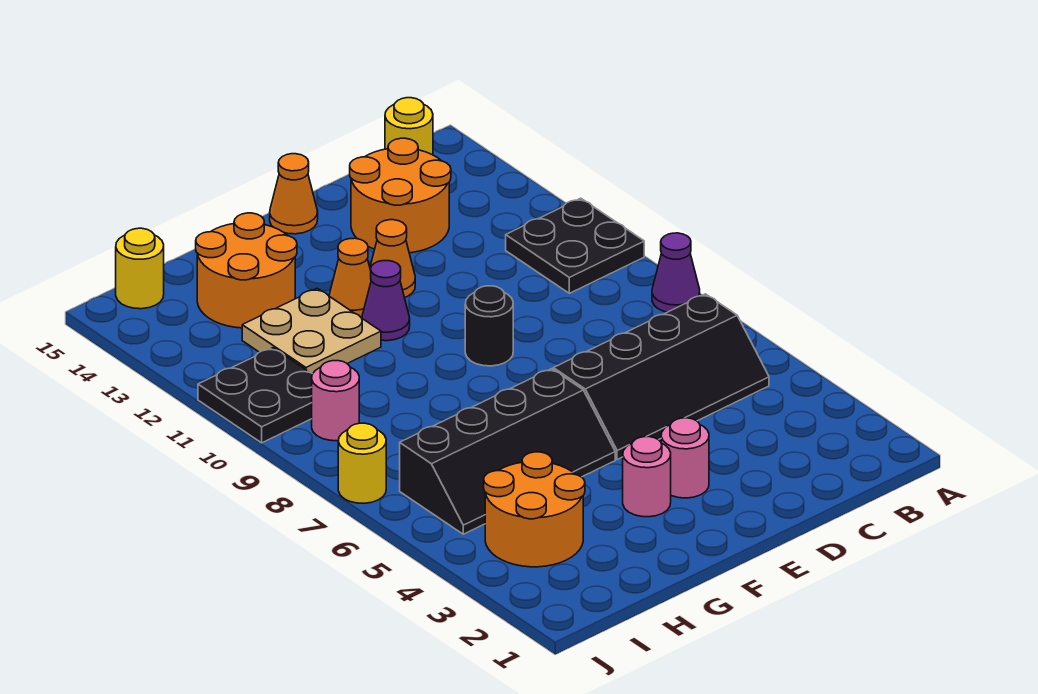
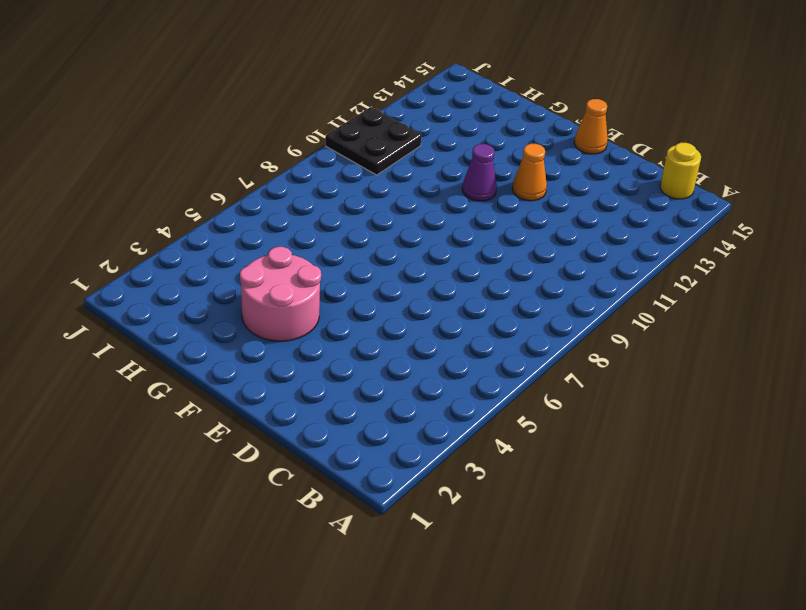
pink 2x2 round brick [240,247,321,341] -> pink 1x1 round brick [623,437,671,517]
none -> purple 1x1 cone [652,233,700,312]
none -> black 2x2 plate [506,198,644,293]
none -> black 2x4 slope [553,294,769,460]

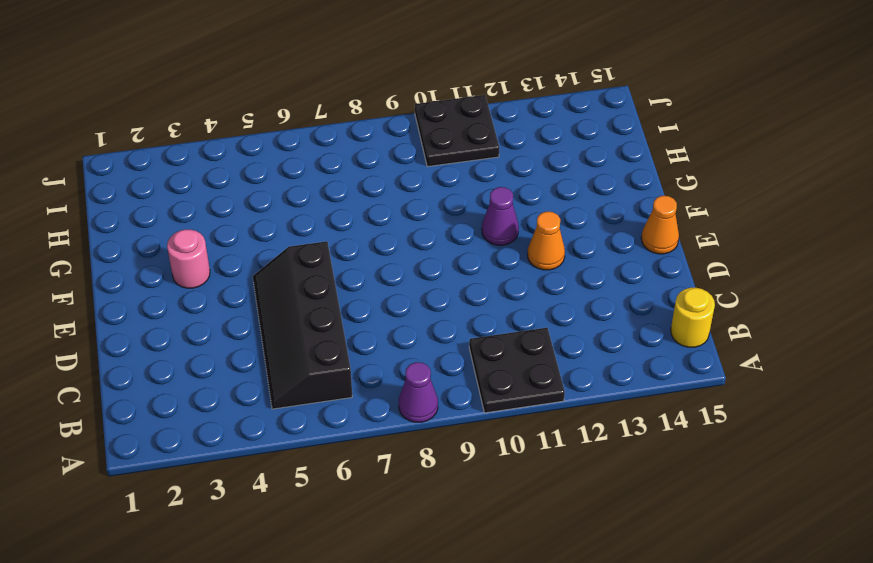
none -> orange 2x2 round brick [350,138,451,253]
none -> pink 1x1 round brick [661,418,709,498]
none -> black 1x1 round brick [465,286,513,366]

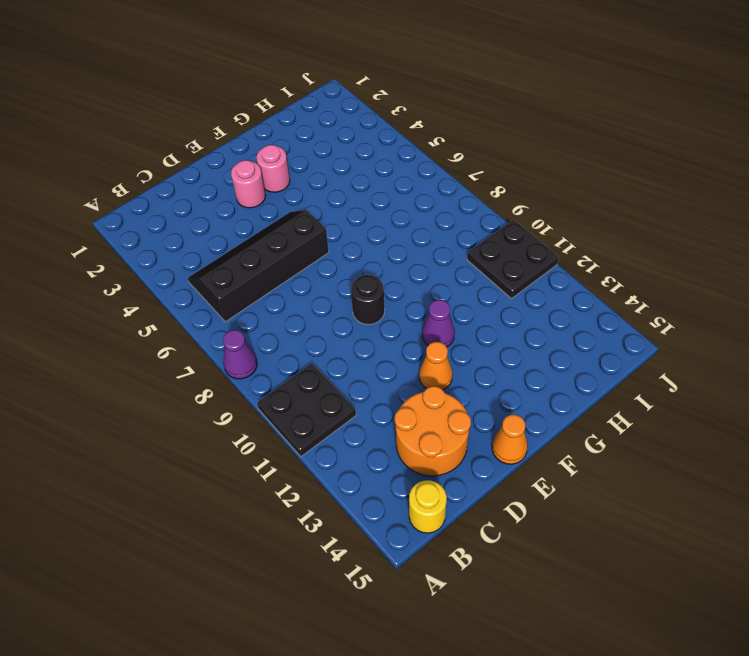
none -> black 2x4 slope [400,369,615,534]
none -> orange 1x1 cone [329,238,371,318]
none -> tan 2x2 plate [242,288,381,374]

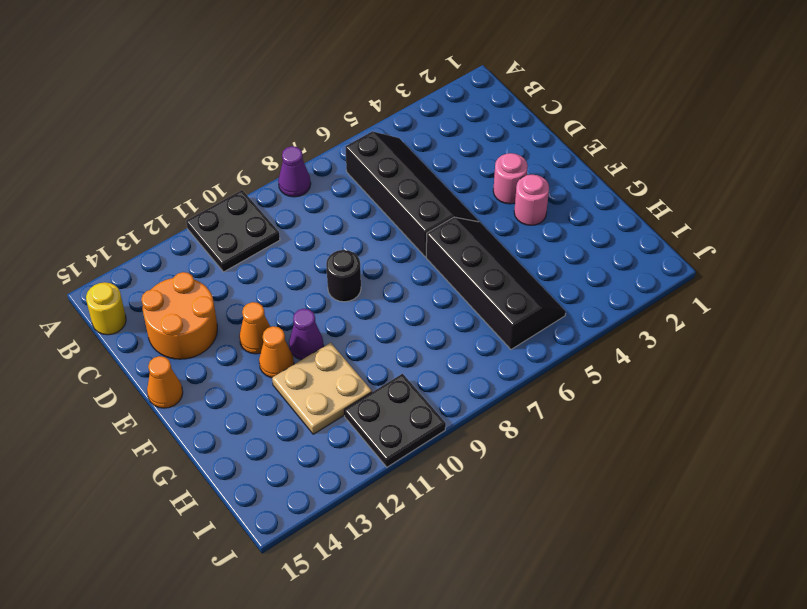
none -> orange 2x2 round brick [196,213,297,328]
none -> orange 2x2 round brick [484,452,585,567]
none -> pink 1x1 round brick [312,361,359,441]

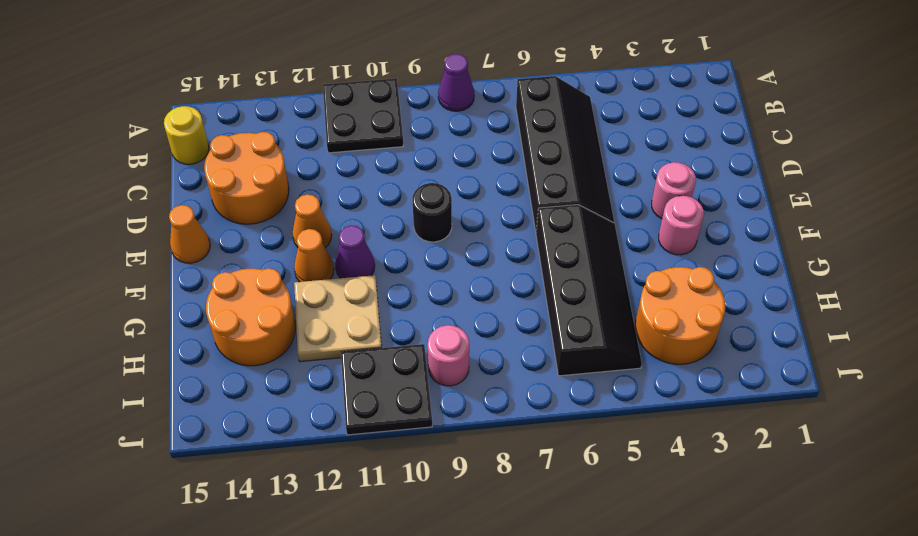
none -> yellow 1x1 round brick [116,228,164,309]
none -> yellow 1x1 round brick [338,423,386,503]

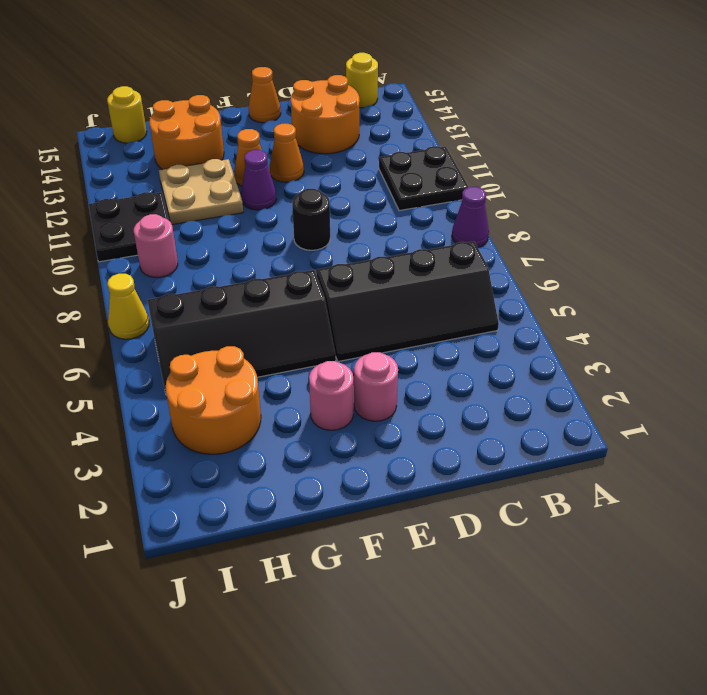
yellow 1x1 cone [107,274,149,339] -> yellow 1x1 round brick [338,423,386,503]

